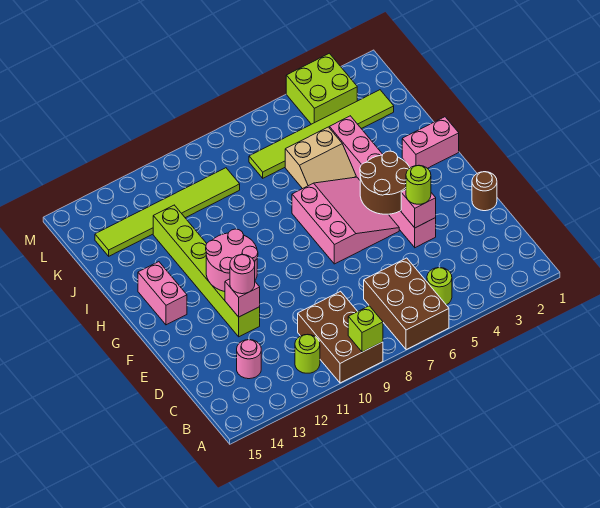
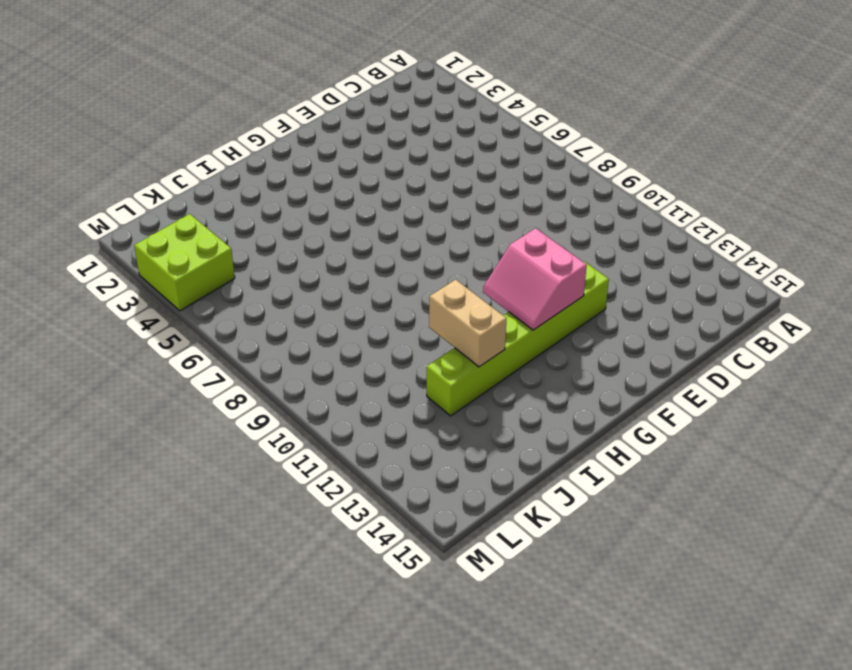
pink 2x2 slope [483,228,587,330] -> pink 2x2 round brick [206,229,258,292]
tan 1x2 brick [429,280,507,367] -> none
none -> brown 2x3 brick [364,258,449,350]
none -> brown 2x3 brick [298,291,383,383]
none -> lime 1x1 round brick [427,268,452,305]

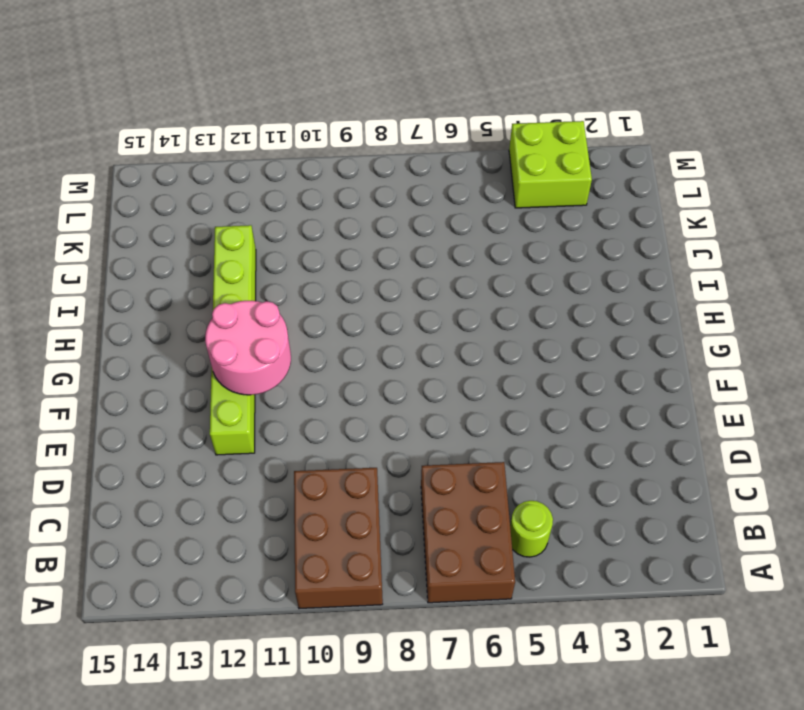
none -> lime 1x1 round brick [295,335,320,373]
none -> pink 1x1 round brick [237,340,261,379]
none -> brown 1x1 round brick [472,172,497,211]

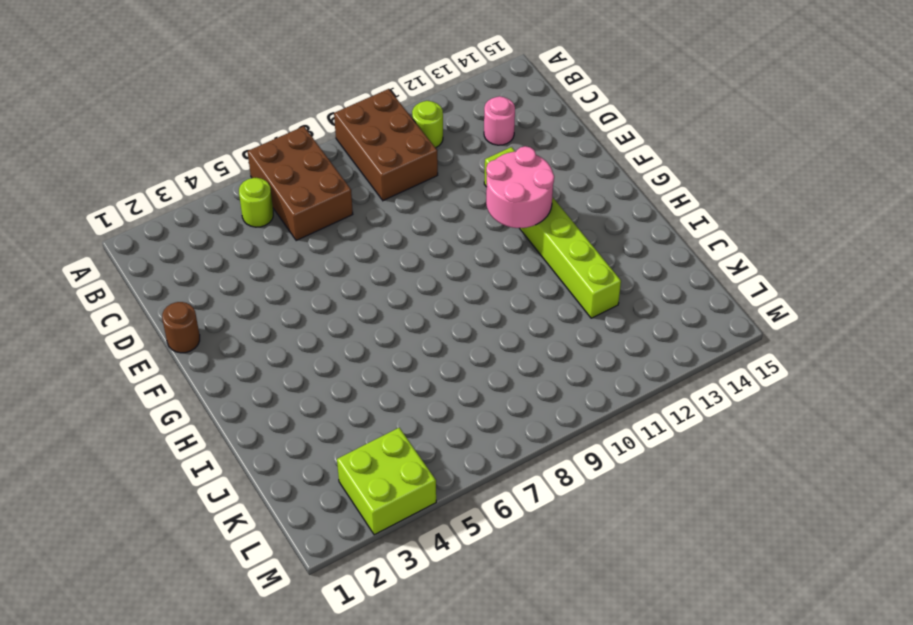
none -> pink 1x6 brick [329,116,436,248]
none -> pink 3x3 slope [292,177,399,264]
none -> pink 1x2 brick [138,262,187,325]

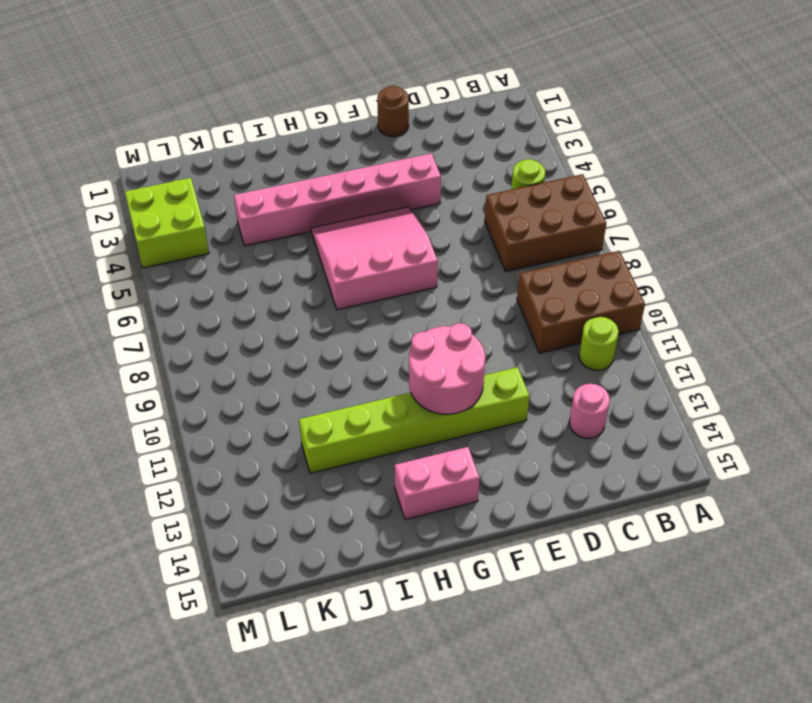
none -> pink 1x2 brick [402,117,459,168]
none -> tan 2x2 slope [285,127,356,189]
none -> lime 1x6 tile [249,90,394,178]

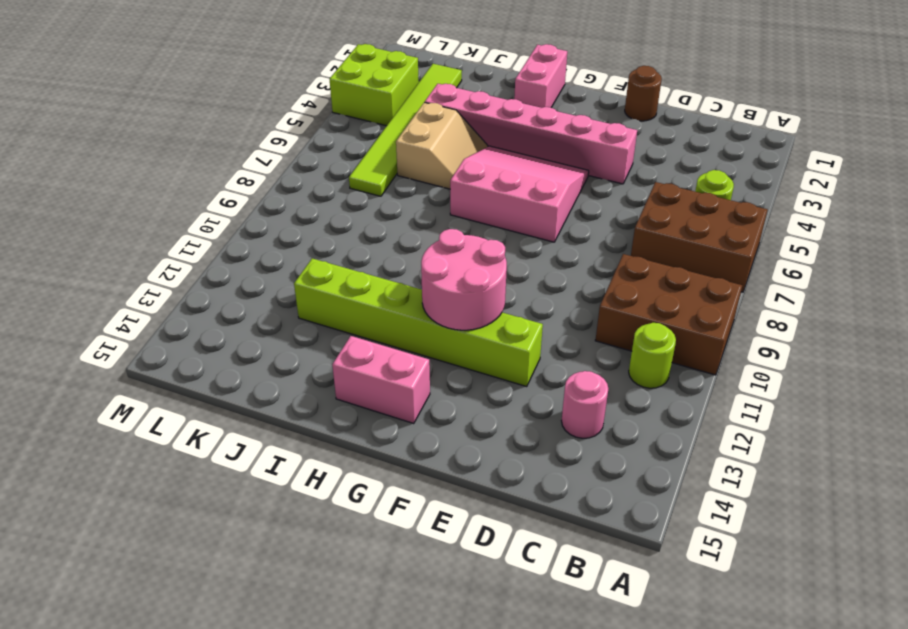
none -> lime 1x6 tile [95,168,240,256]
none -> lime 1x1 brick [348,306,383,352]
none -> pink 1x1 brick [401,190,436,228]

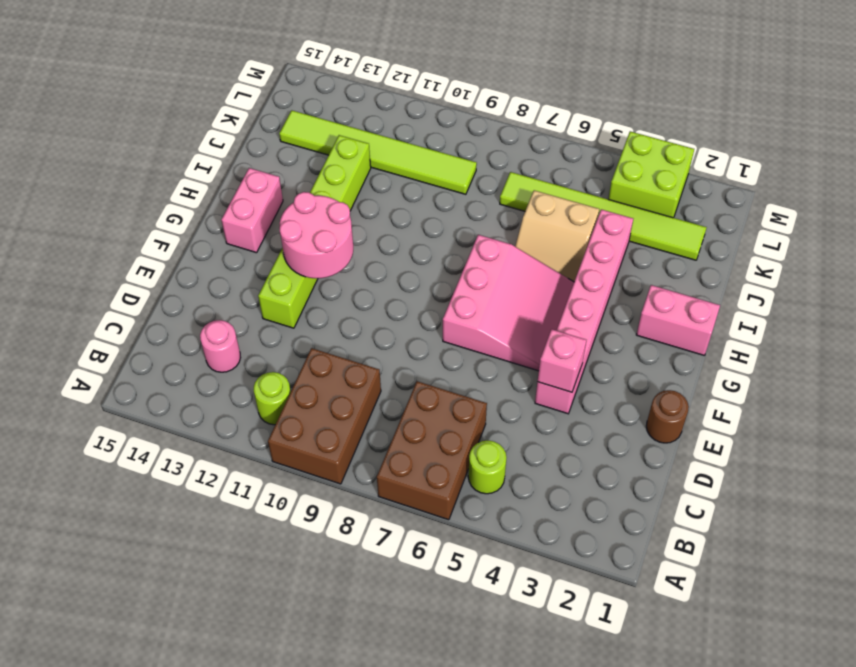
none -> lime 1x1 brick [348,306,383,352]
none -> pink 1x1 brick [225,279,260,317]
none -> brown 2x2 round brick [360,151,410,214]

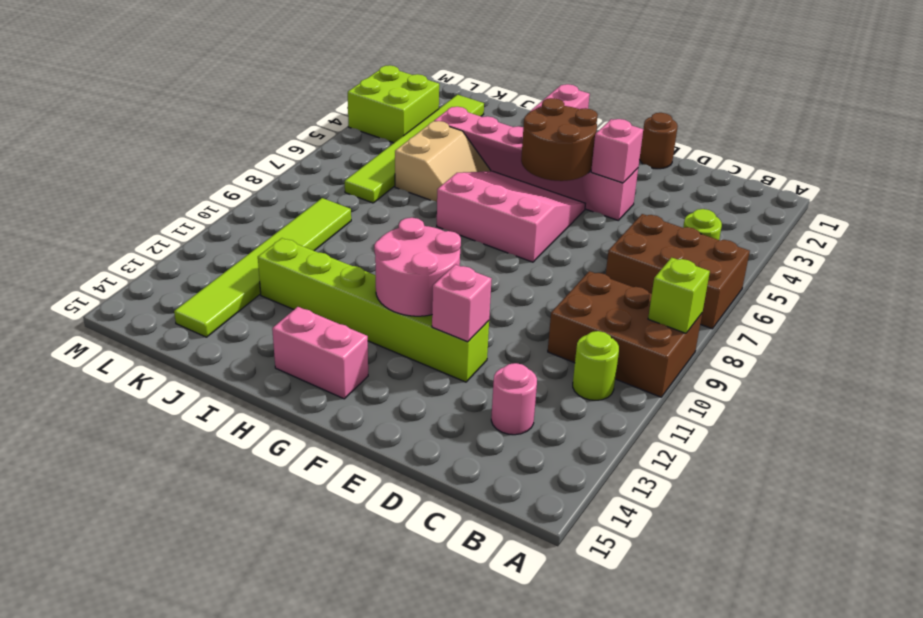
none -> lime 1x1 round brick [406,166,431,204]
none -> pink 1x1 round brick [230,255,255,294]

